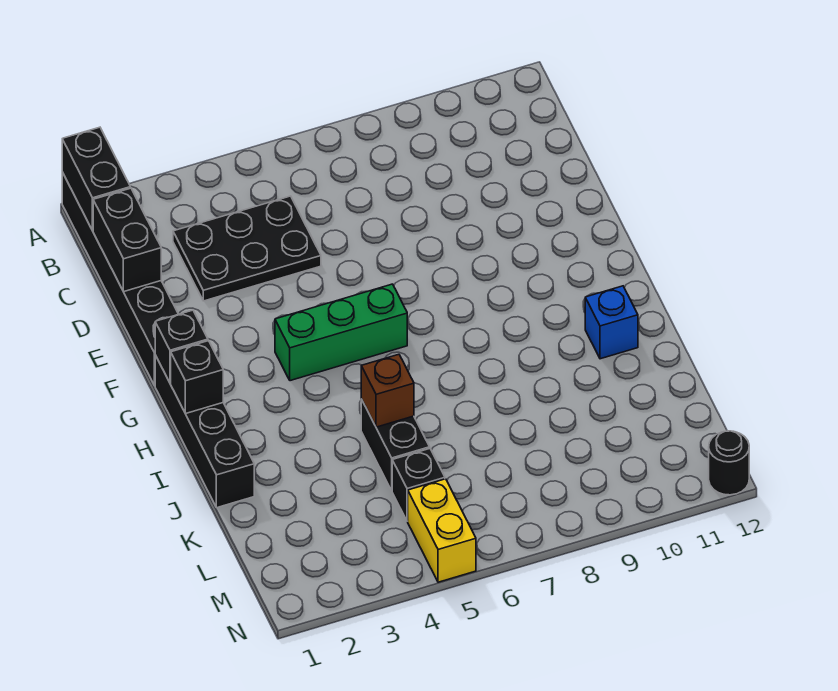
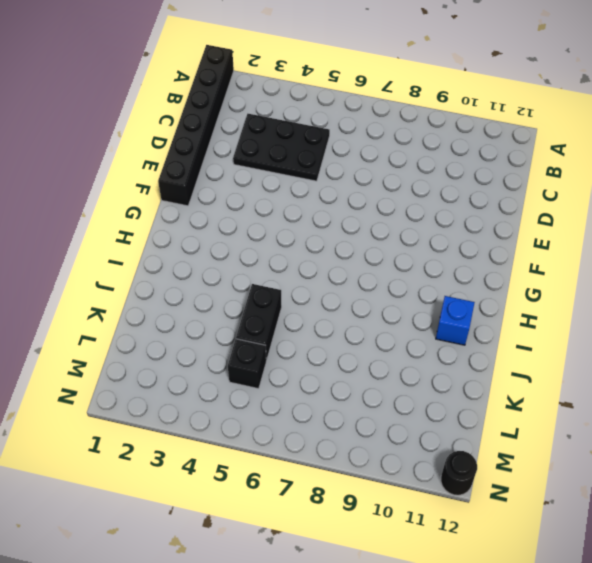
none -> black 1x4 brick [155,355,254,508]
none -> green 1x3 brick [275,284,407,381]
none -> yellow 1x2 brick [408,479,476,582]

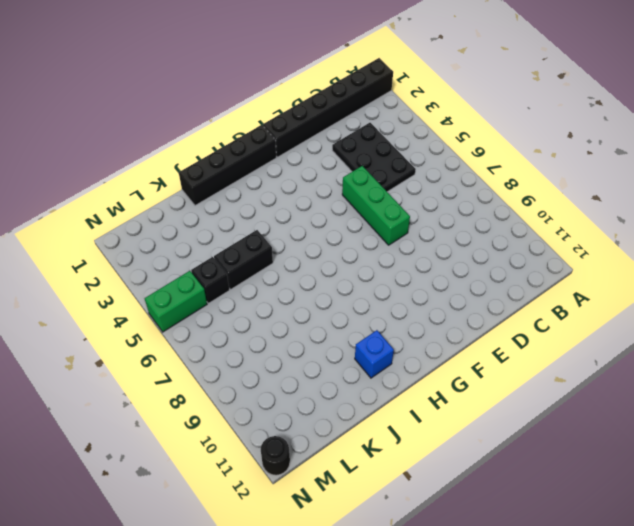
green 1x3 brick [342,166,410,245] -> green 1x3 brick moved to [275,284,407,381]
green 1x2 brick [145,271,207,332] -> yellow 1x2 brick [408,479,476,582]
none -> black 1x2 brick [62,127,130,231]
none -> black 1x2 brick [93,188,161,292]
none -> black 1x1 brick [155,310,208,383]

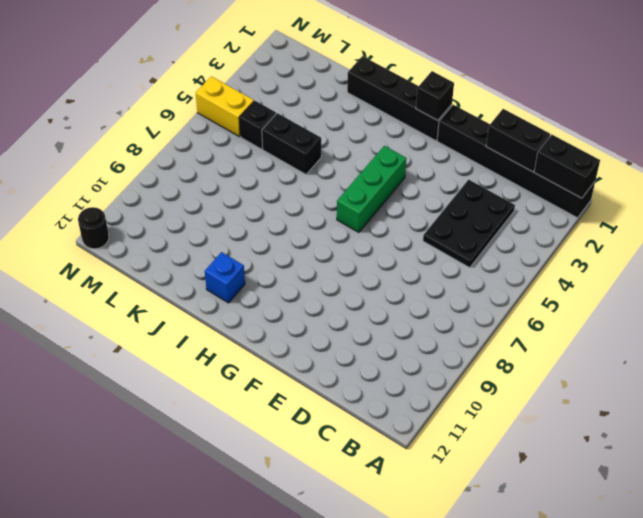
none -> black 1x1 brick [171,341,223,414]
none -> brown 1x1 brick [361,354,414,427]

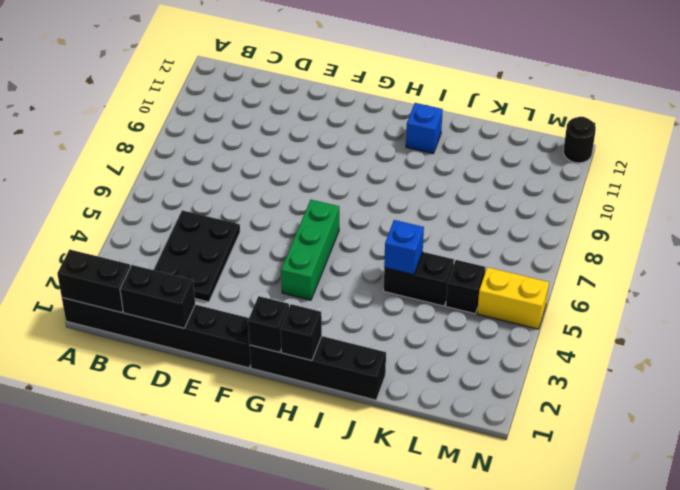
blue 1x1 brick [384,220,424,275] -> brown 1x1 brick [361,354,414,427]

